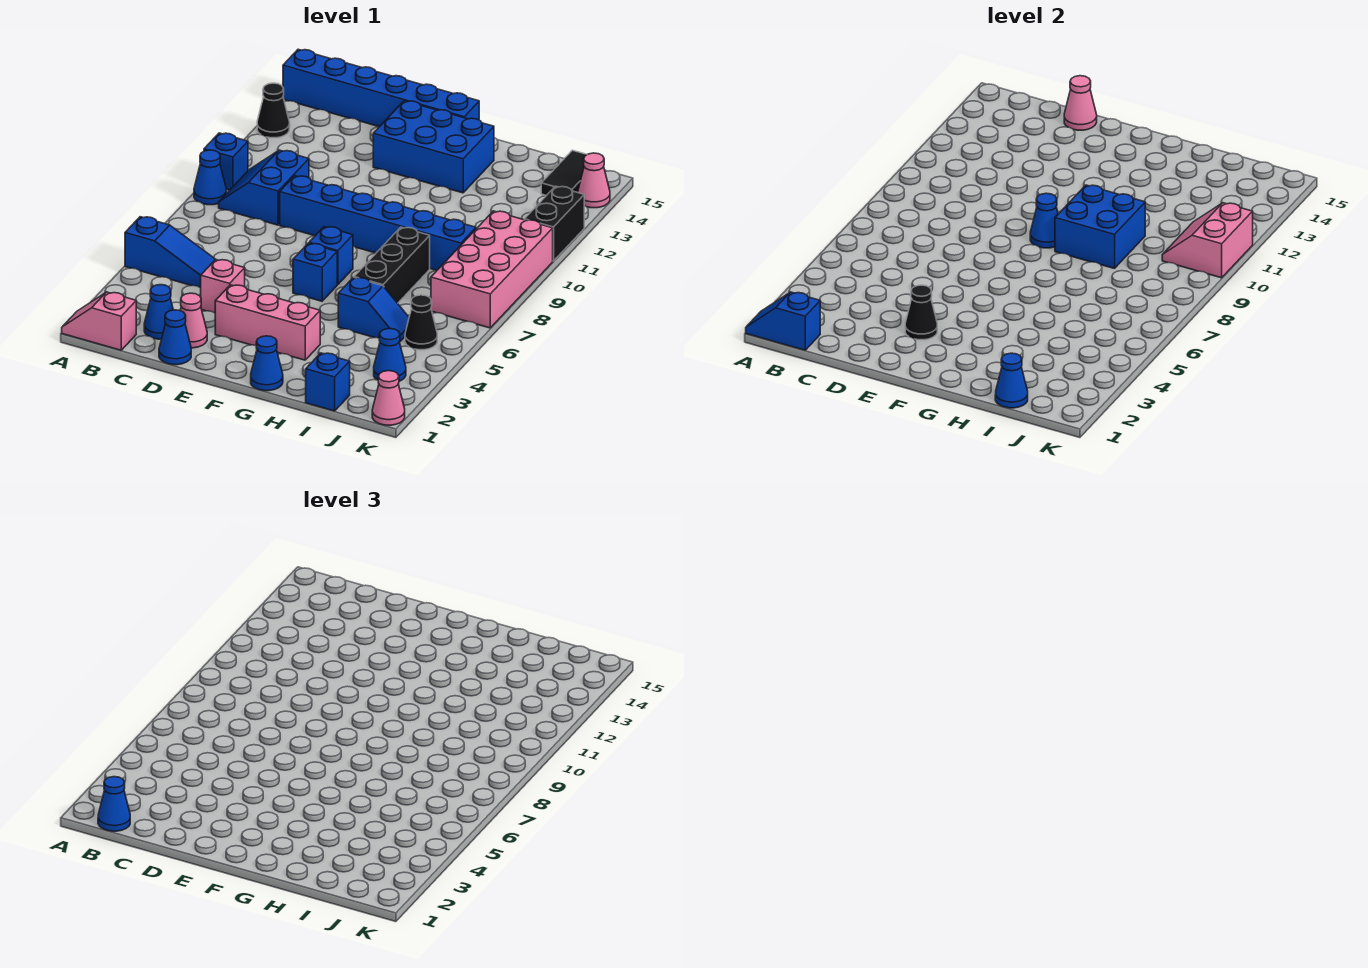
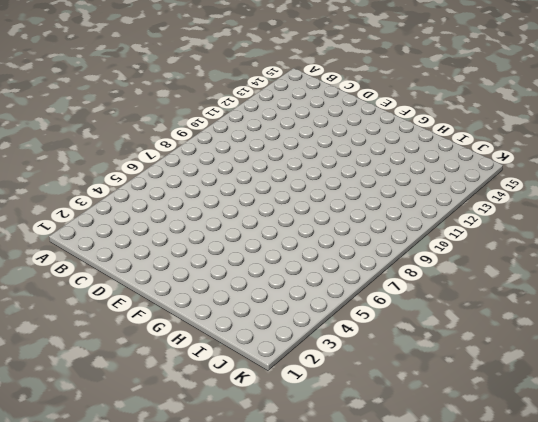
none -> pink 1x2 slope [62,292,136,350]
none -> blue 1x3 slope [125,217,216,288]
none -> blue 1x1 cone [194,150,226,205]
none -> blue 1x1 brick [204,133,248,190]

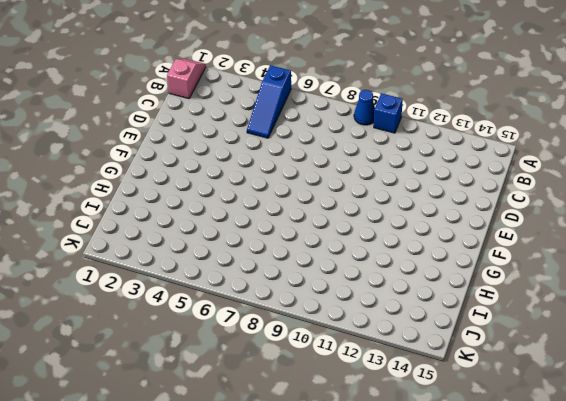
none -> black 1x1 cone [257,83,290,138]
none -> blue 1x6 brick [283,49,479,127]
none -> blue 2x2 slope [219,150,309,225]
none -> blue 1x1 cone [144,285,173,339]

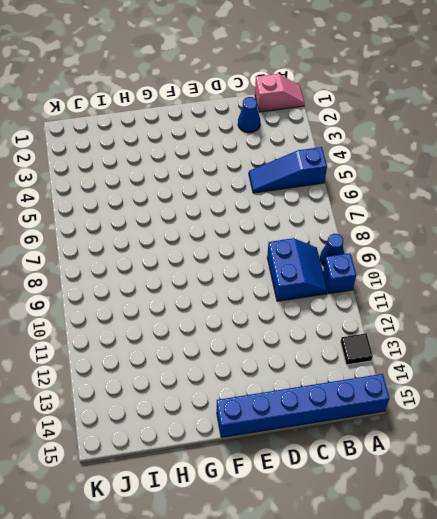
black 1x1 tile [341,333,373,365] -> black 1x1 cone [257,83,290,138]
none -> blue 1x1 cone [159,310,191,365]
none -> pink 1x1 cone [180,293,207,348]
none -> pink 1x1 brick [201,260,245,313]
none -> blue 1x6 brick [280,176,476,270]

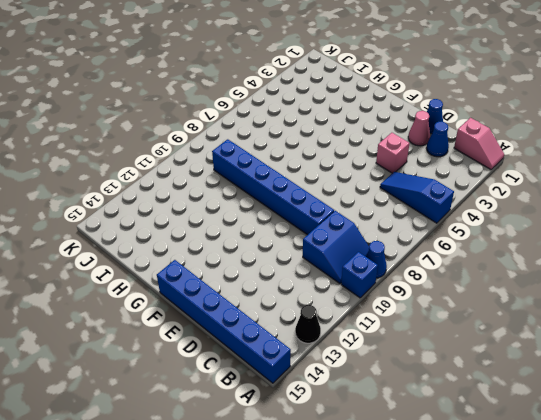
none -> pink 1x3 brick [215,285,320,360]
none -> blue 2x3 brick [373,101,494,193]
none -> blue 1x1 brick [293,243,337,301]
none -> blue 1x1 brick [309,227,353,285]

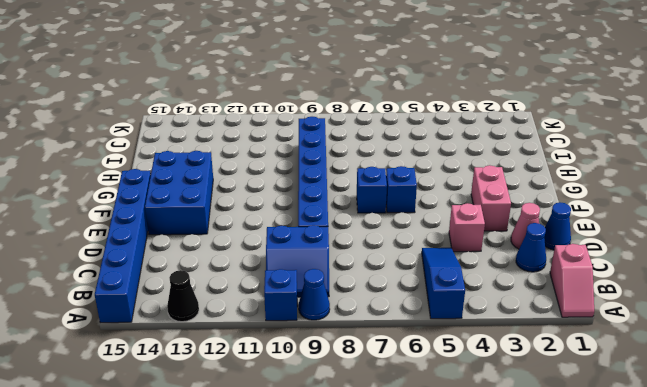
pink 1x2 brick [471,165,511,231] -> pink 1x3 brick [215,285,320,360]
none -> blue 1x1 cone [251,336,283,391]
none -> blue 1x2 slope [338,277,409,342]
none -> black 1x3 brick [354,227,430,303]
none -> blue 1x1 brick [306,353,350,411]

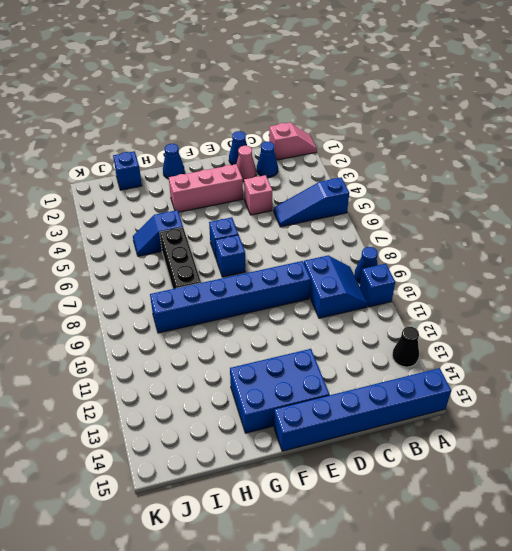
none -> blue 1x1 cone [374,329,406,381]
none -> black 1x1 cone [405,295,437,350]
none -> pink 2x4 brick [431,211,553,328]
none -> black 1x2 tile [541,150,587,196]

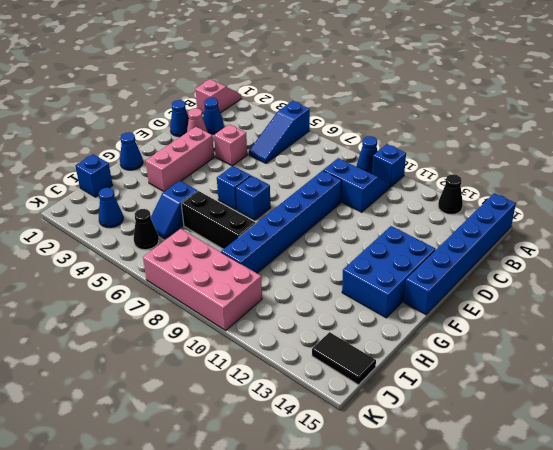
none -> pink 1x1 cone [372,371,405,425]
none -> black 1x2 brick [525,186,584,261]
none -> pink 1x1 cone [578,153,610,208]
none -> blue 1x2 slope [746,292,820,350]

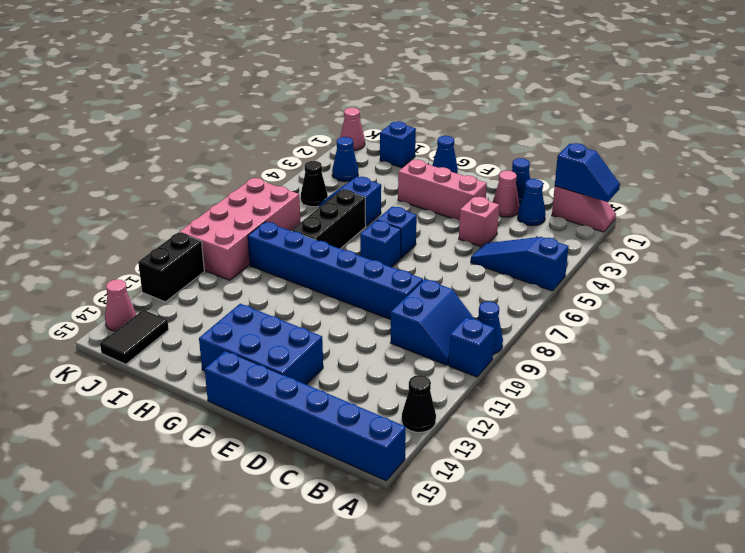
none -> pink 1x1 cone [1064,76,1097,130]
none -> black 1x1 cone [905,285,937,340]
none -> blue 1x1 cone [1030,193,1058,248]
none -> blue 2x2 brick [1055,185,1145,269]

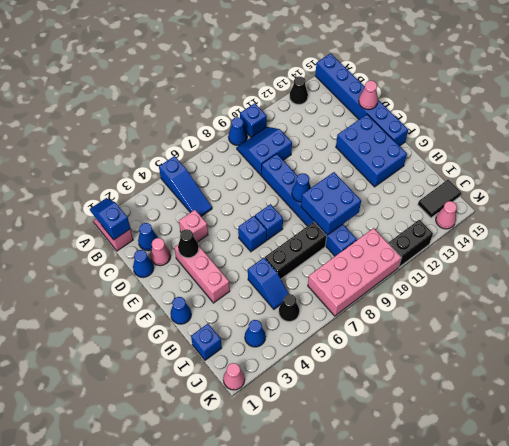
none -> blue 1x1 cone [995,353,1028,408]
none -> pink 2x2 slope [1162,203,1253,278]
none -> blue 1x1 cone [98,777,130,831]

